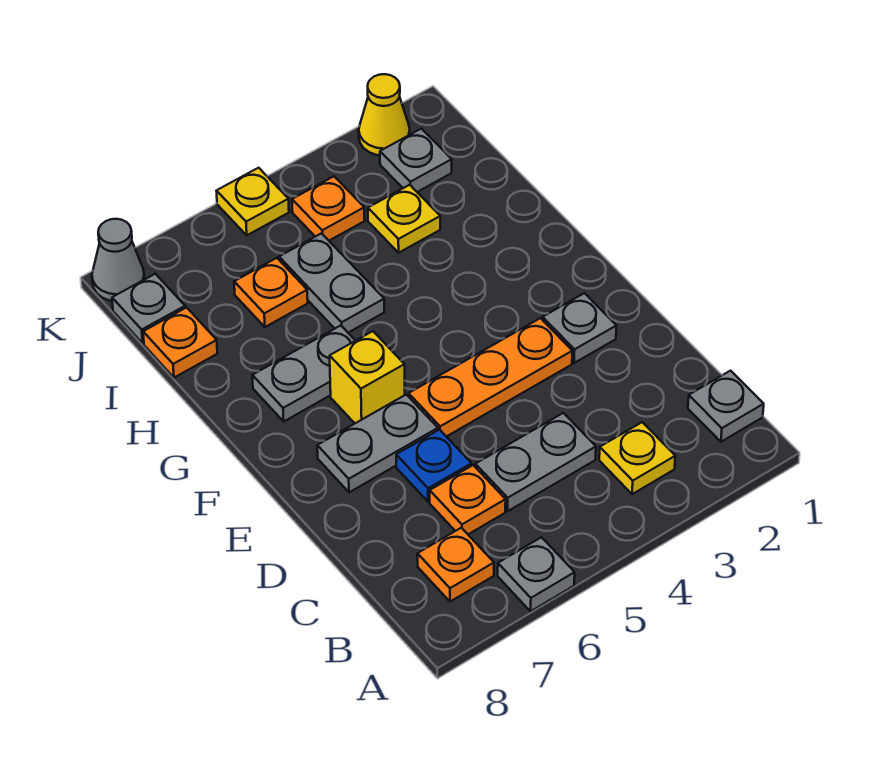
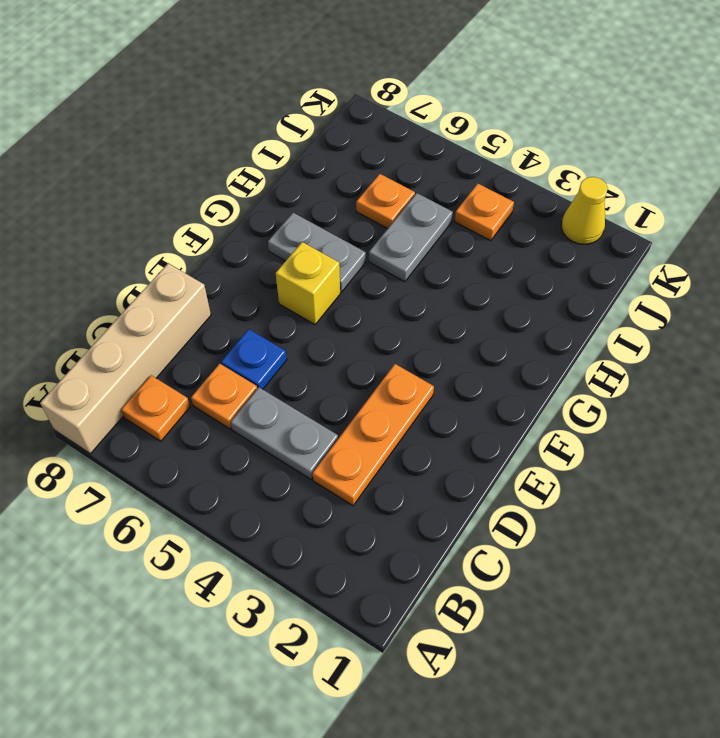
tan 1x4 brick [40,264,211,454] -> none
orange 1x3 plate [313,364,434,506] -> orange 1x3 plate turned to [409,318,572,437]
none -> grey 1x1 plate [498,537,575,611]
none -> grey 1x1 plate [688,371,764,442]
none -> yellow 1x1 plate [599,422,675,494]

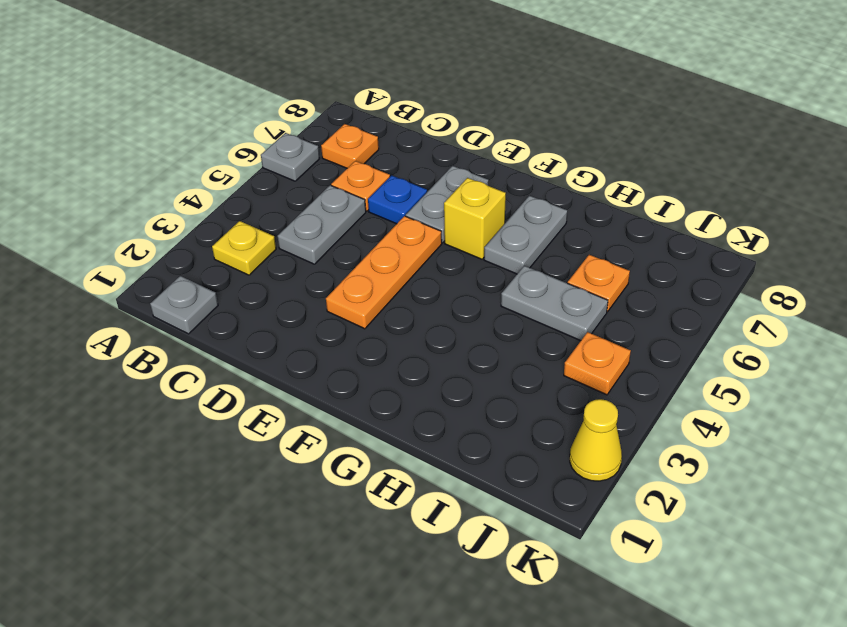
none -> grey 1x1 plate [543,293,616,363]
none -> yellow 1x1 plate [368,185,440,253]
none -> orange 1x1 plate [143,308,217,378]

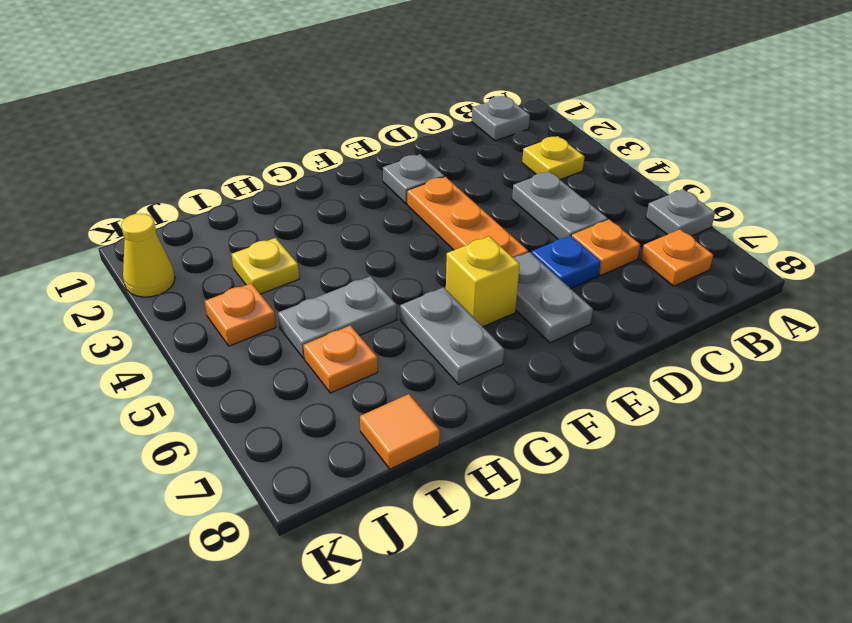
orange 1x1 tile [360,394,440,469] -> orange 1x1 plate [143,308,217,378]
none -> grey 1x1 plate [380,129,452,192]
none -> grey 1x1 plate [112,274,185,343]
none -> yellow 1x1 plate [217,168,289,235]

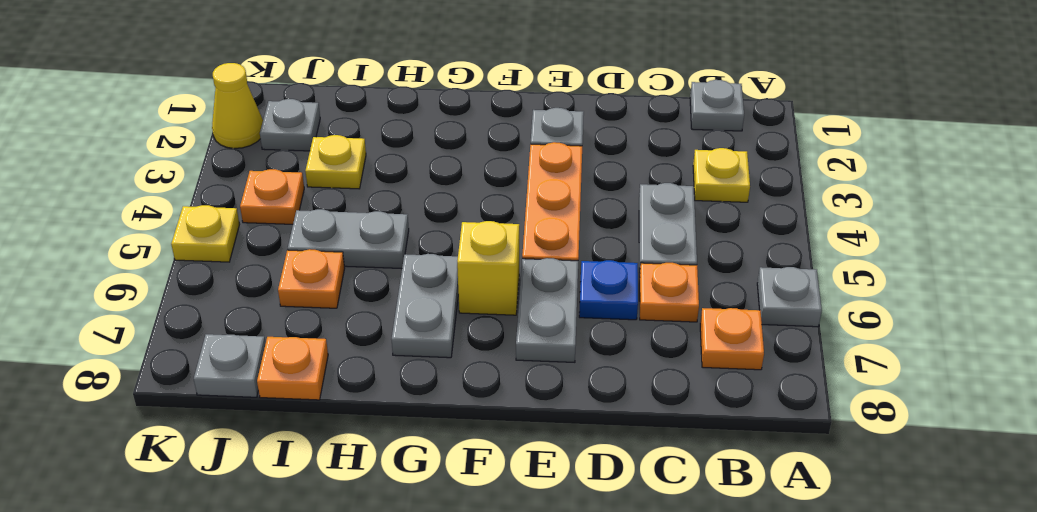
none -> grey 1x1 cone [92,219,144,301]

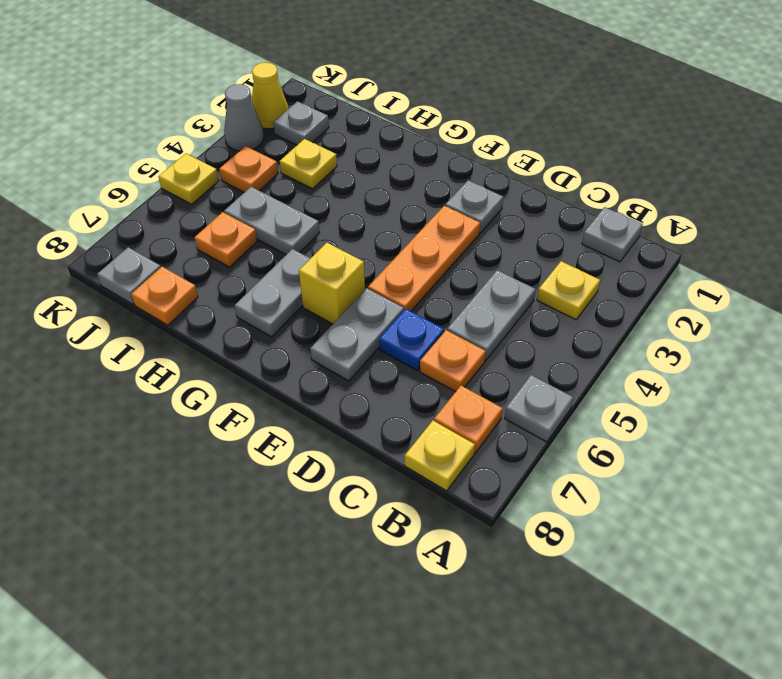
yellow 1x1 plate [405,421,475,491] -> none
grey 1x1 cone [224,84,264,151] -> grey 1x1 cone moved to [92,219,144,301]

